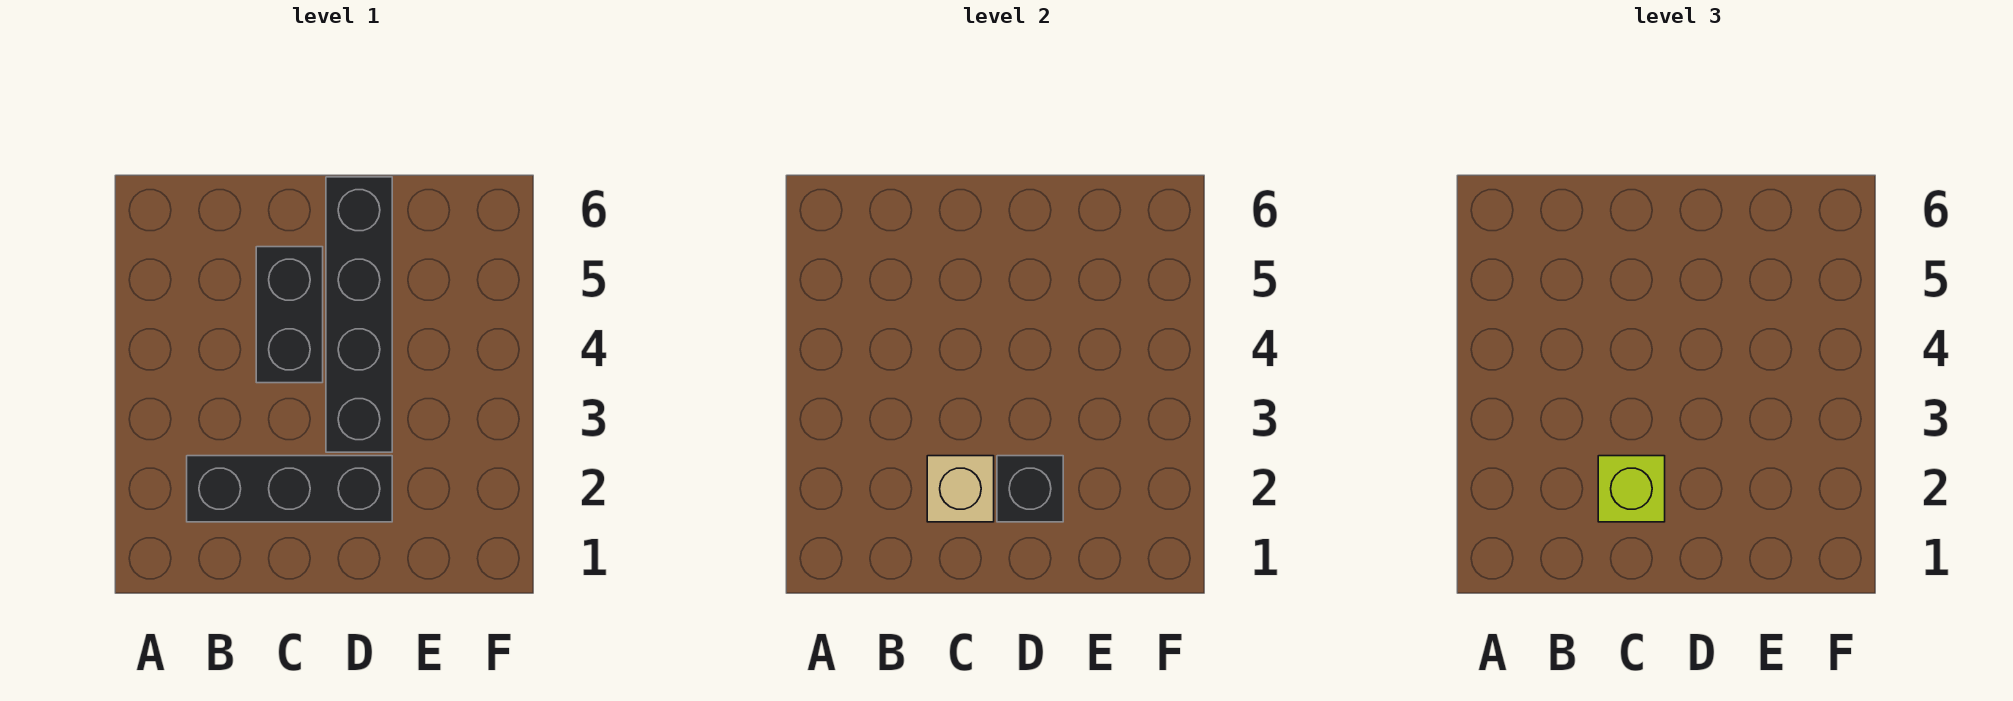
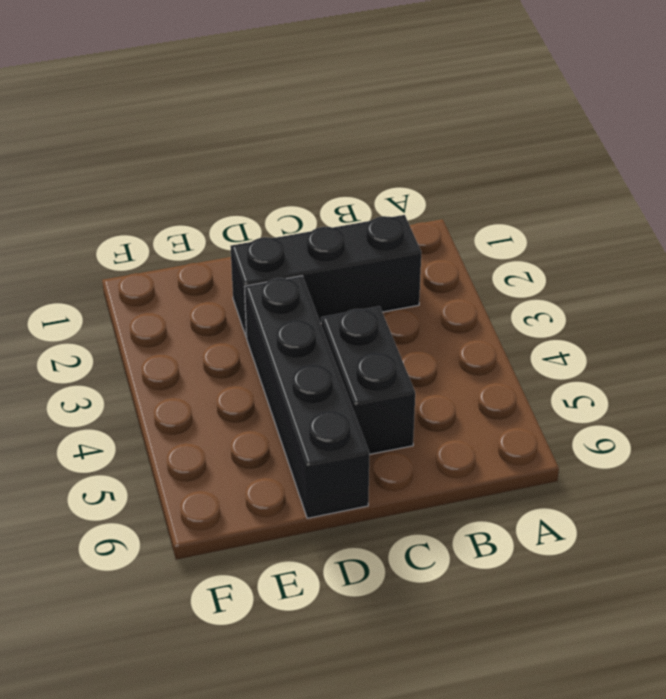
none -> tan 1x1 brick [927,456,994,522]
none -> black 1x1 brick [997,456,1063,522]

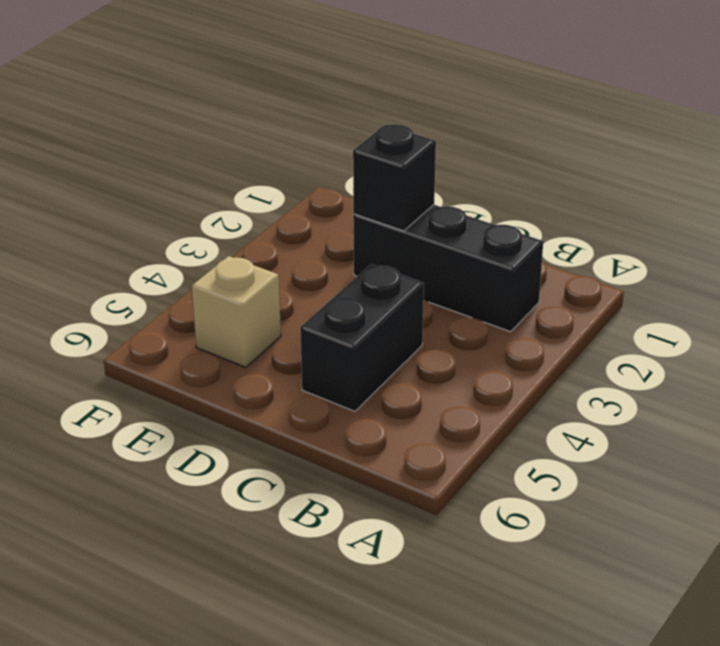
tan 1x1 brick [192,256,281,367] -> tan 1x1 brick moved to [927,456,994,522]
none -> black 1x4 brick [326,177,392,452]
none -> lime 1x1 brick [1598,456,1665,522]

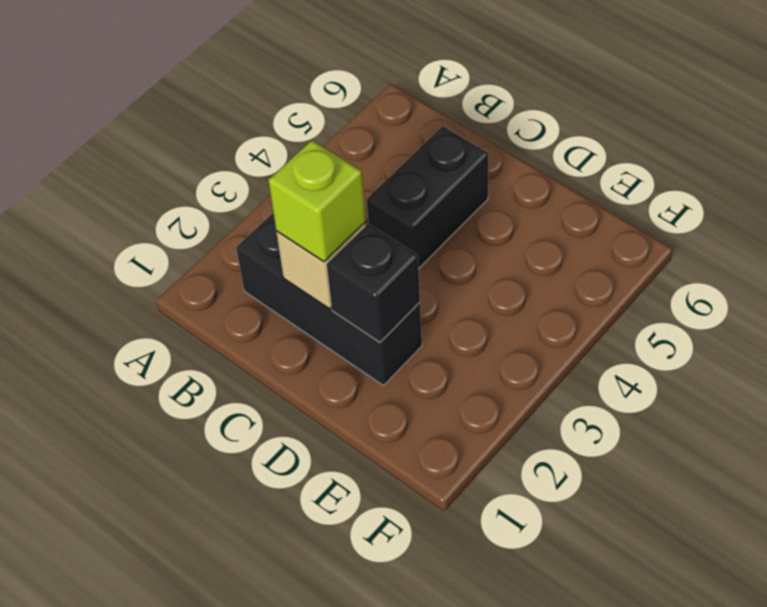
none -> black 1x4 brick [326,177,392,452]

